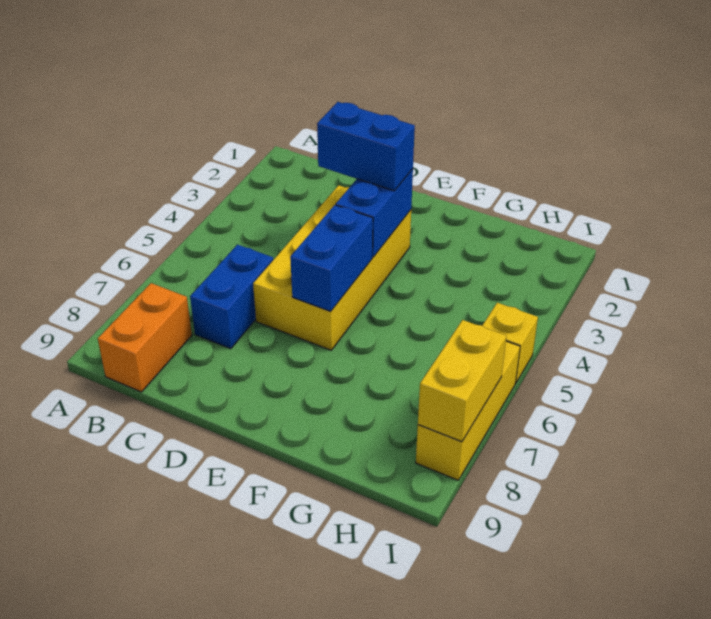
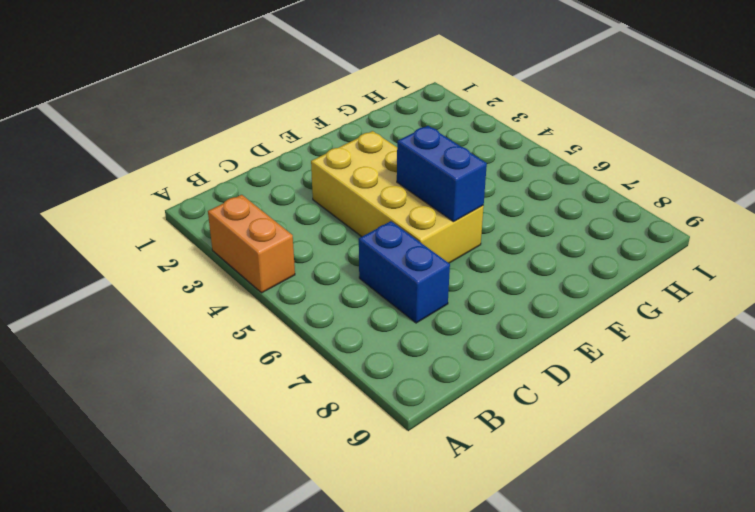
orange 1x2 brick [208,195,295,293] -> orange 1x2 brick moved to [98,283,192,392]
none -> yellow 1x1 brick [482,303,538,383]
none -> yellow 1x3 brick [416,341,520,480]

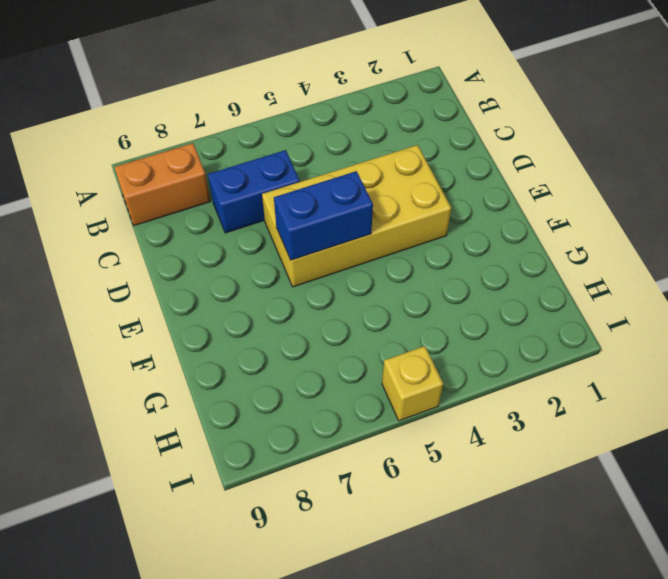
none -> yellow 1x3 brick [416,341,520,480]
none -> blue 1x2 brick [336,169,413,257]

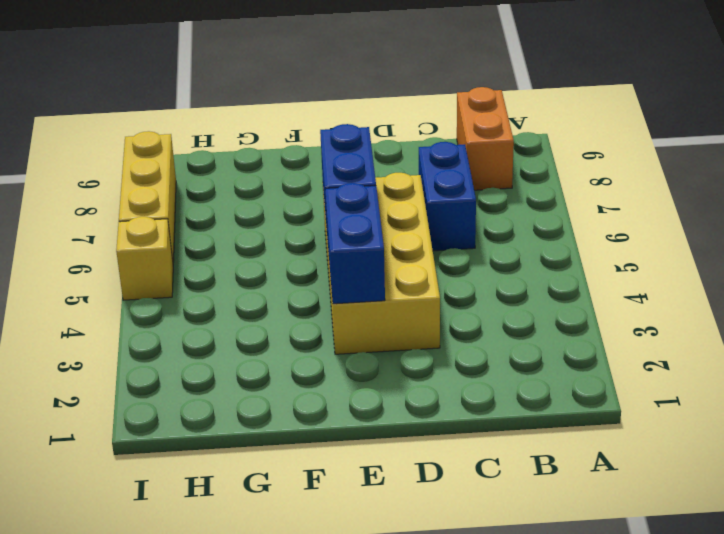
none -> yellow 1x2 brick [418,320,506,442]
none -> blue 1x2 brick [317,102,415,191]

